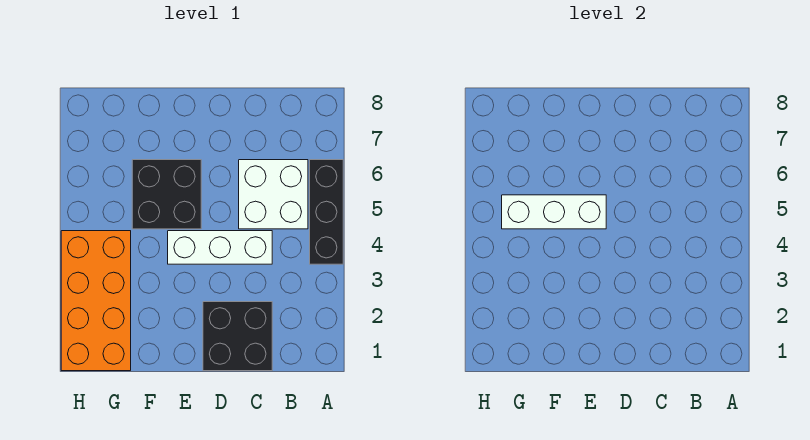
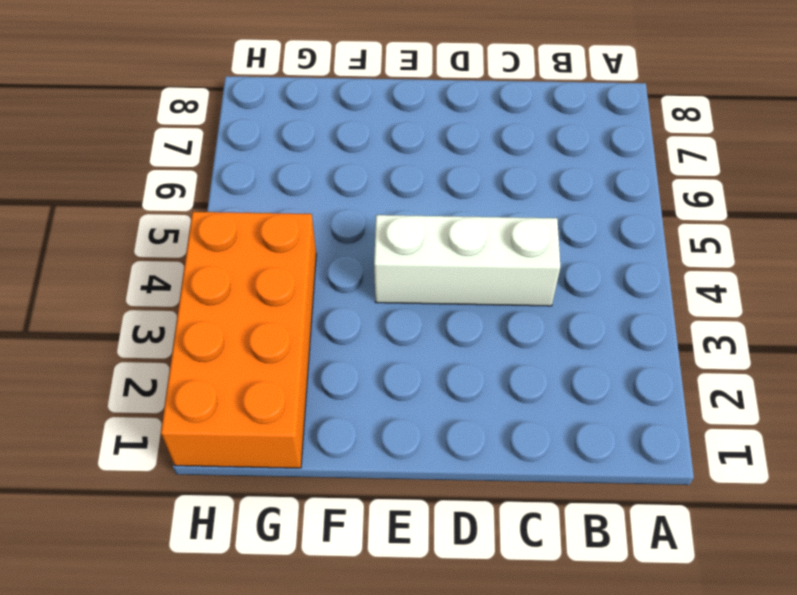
none -> black 1x3 brick [310,160,343,264]
none -> white 2x2 brick [239,160,308,229]

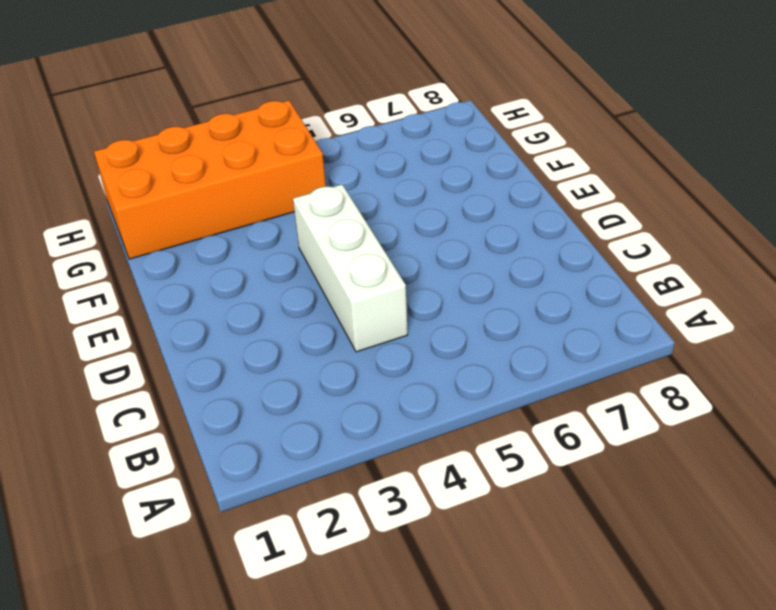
none -> black 1x3 brick [310,160,343,264]
none -> white 2x2 brick [239,160,308,229]

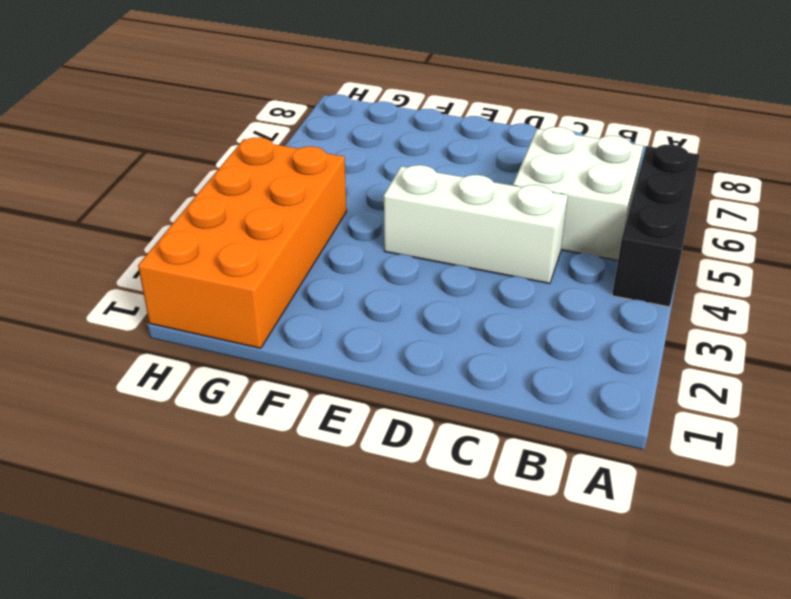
none -> black 2x2 brick [203,302,272,371]
none -> black 2x2 brick [132,160,201,229]

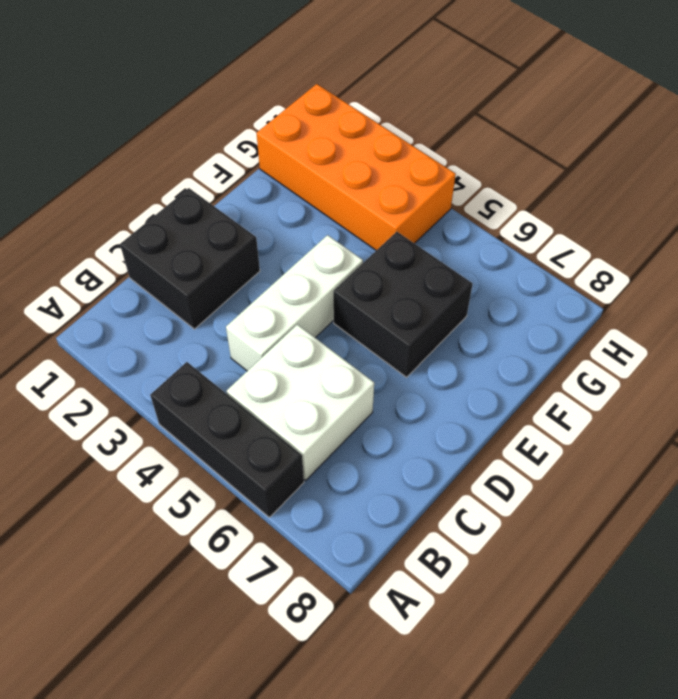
none -> white 1x3 brick [502,195,606,229]

